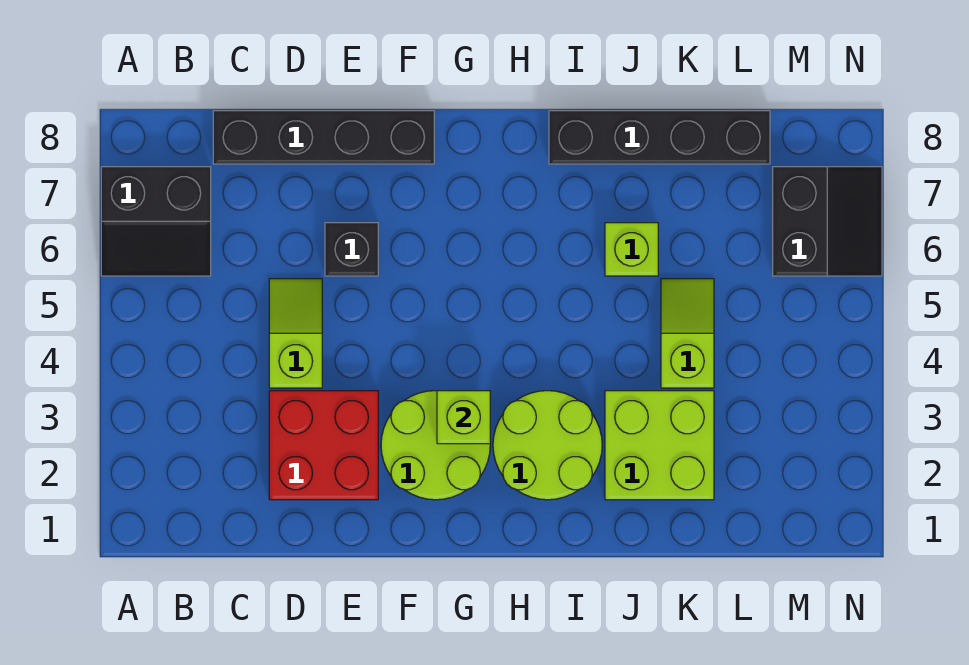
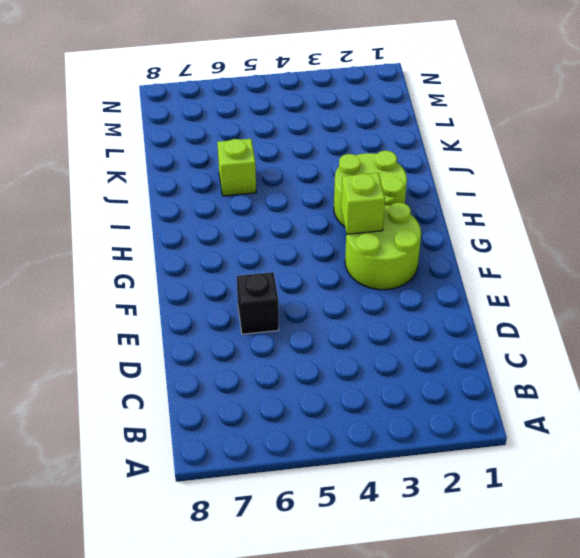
none -> black 2x2 slope [101,167,211,276]
none -> black 1x4 brick [213,111,434,164]
none -> red 2x2 brick [269,391,378,500]

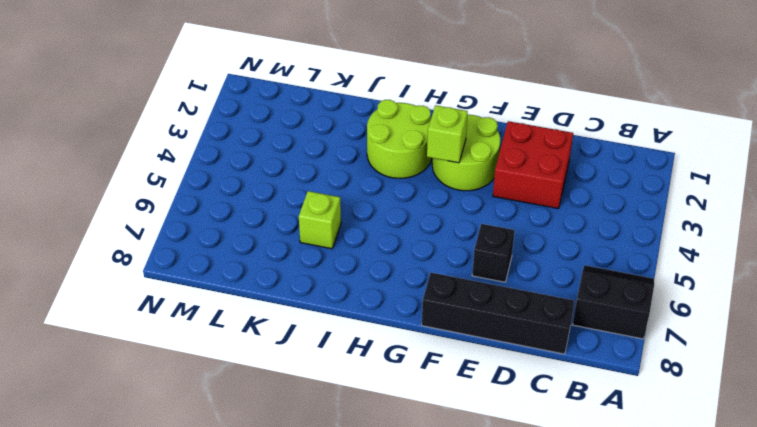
none -> lime 1x2 slope [269,279,322,388]
none -> black 1x4 brick [549,111,770,164]
none -> lime 2x2 brick [605,391,714,500]

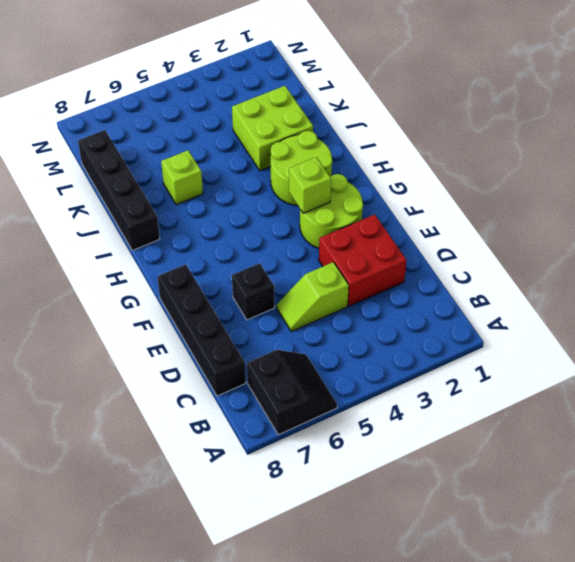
none -> lime 1x2 slope [661,279,714,388]
none -> black 2x2 slope [773,167,882,276]

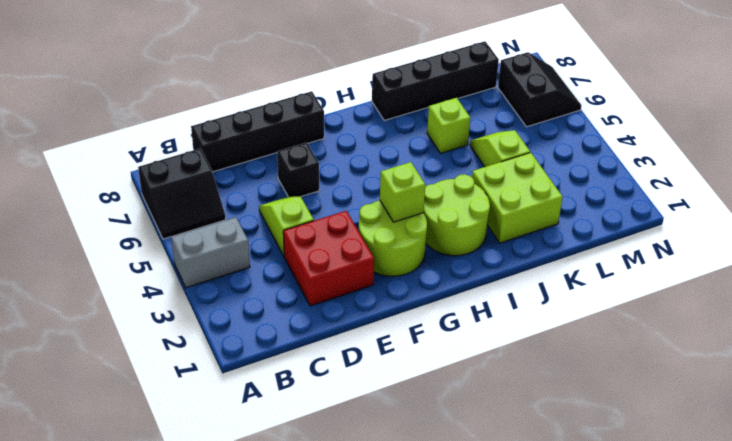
grey 1x2 brick [171,217,250,288] -> none

